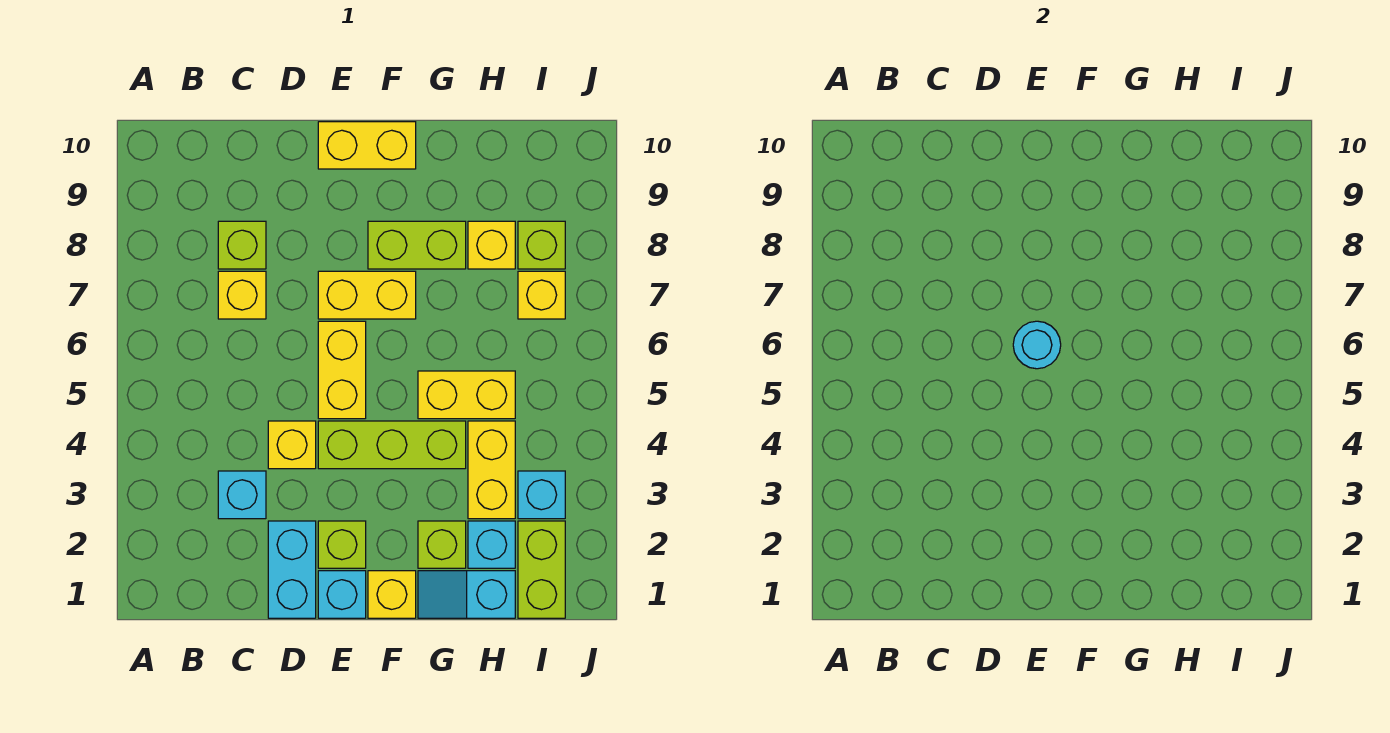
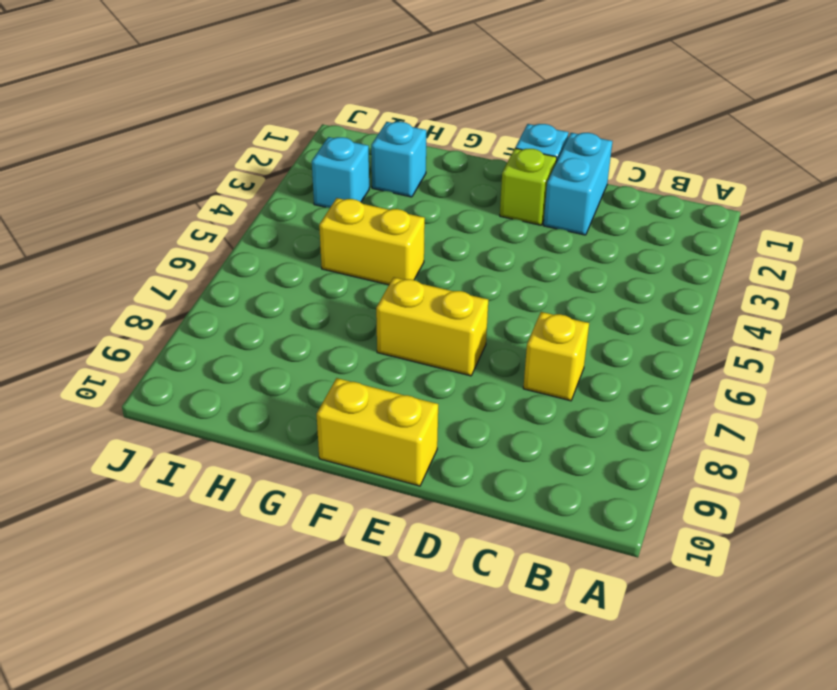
none -> cyan 1x1 brick [218,471,266,519]
none -> lime 1x1 brick [218,221,266,269]
none -> yellow 1x1 brick [268,421,316,469]

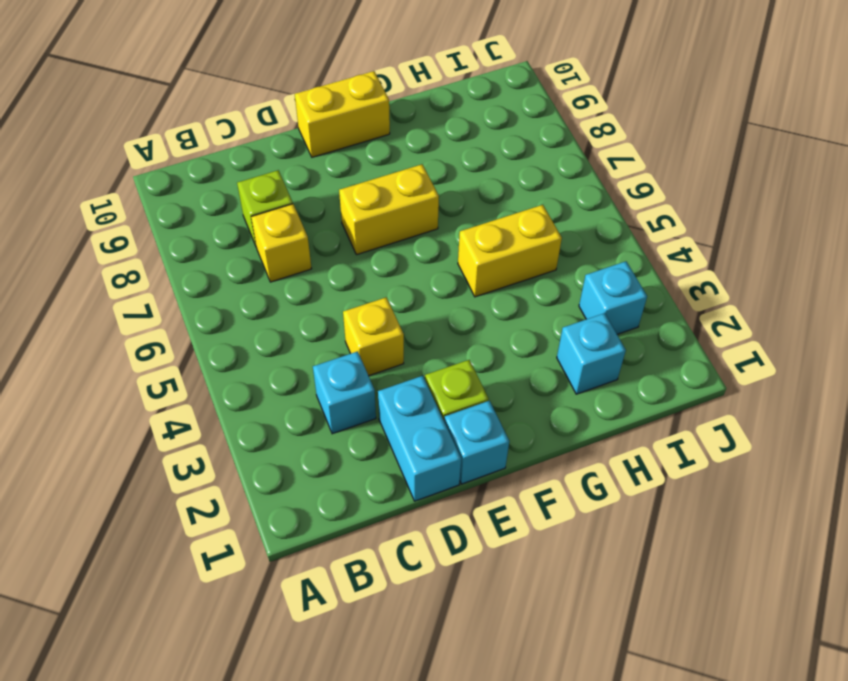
none -> lime 1x3 brick [318,421,466,469]
none -> yellow 1x2 brick [318,321,366,419]
none -> yellow 1x1 brick [368,571,416,618]

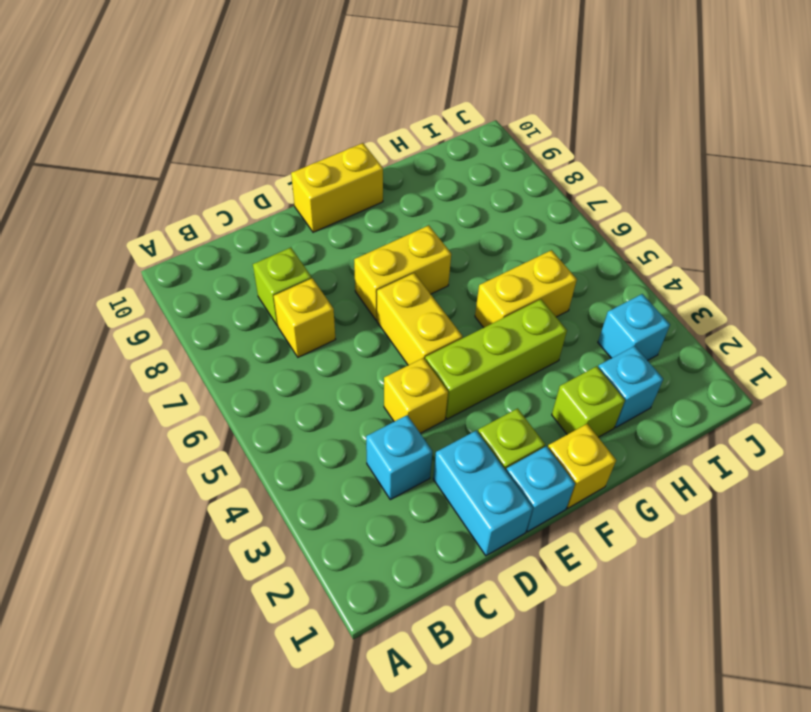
none -> lime 1x2 brick [368,221,466,269]
none -> cyan 1x2 slope [418,571,515,618]
none -> yellow 1x2 brick [468,421,515,519]

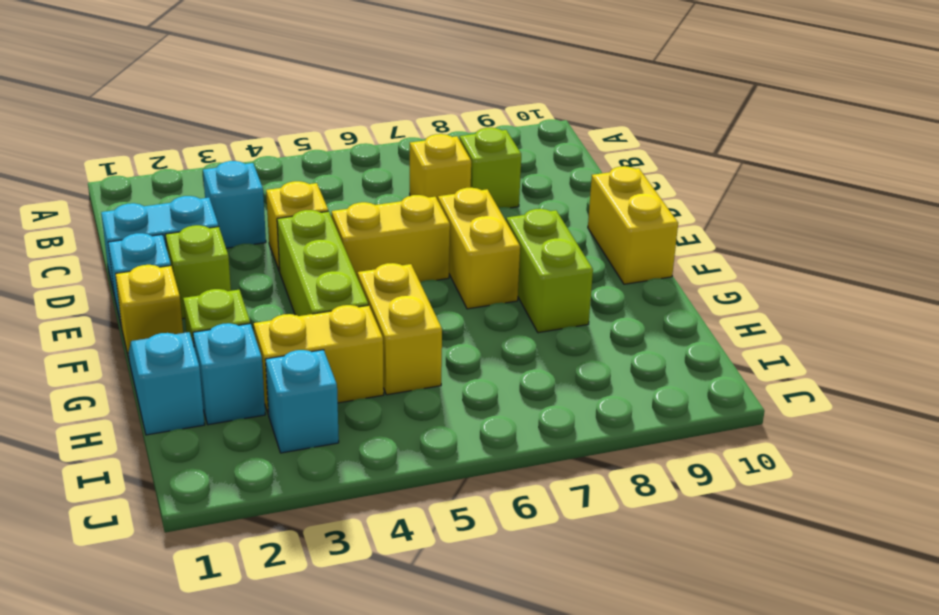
none -> yellow 1x1 brick [468,221,515,269]
none -> lime 1x2 brick [518,521,565,618]
none -> yellow 1x1 brick [518,271,565,319]

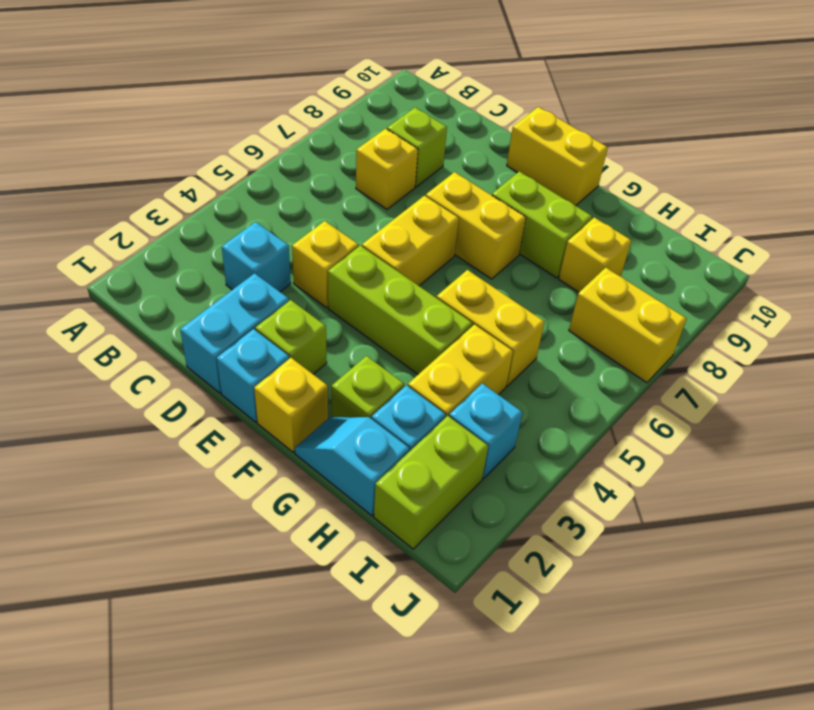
yellow 1x2 brick [569,268,687,383] -> yellow 1x1 brick [518,271,565,319]
none -> lime 1x1 brick [518,221,565,269]
none -> cyan 1x1 round brick [1013,321,1061,369]

